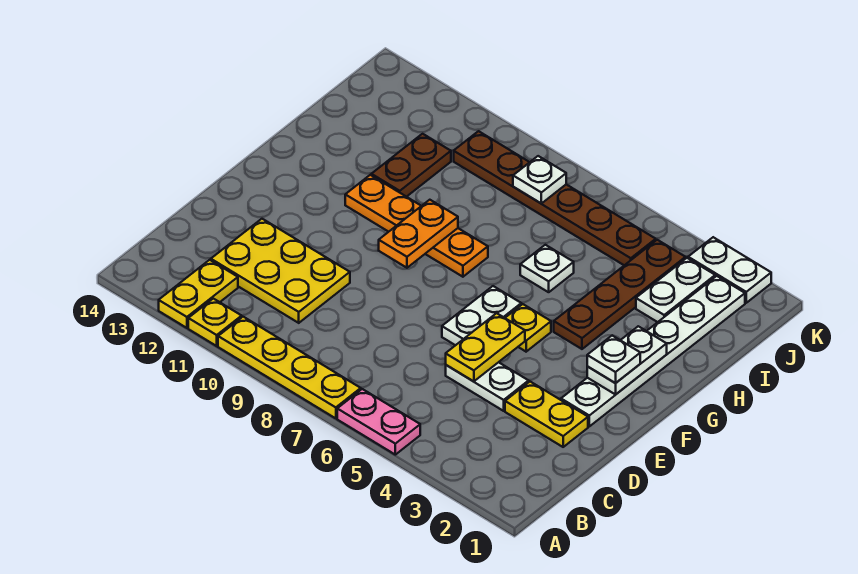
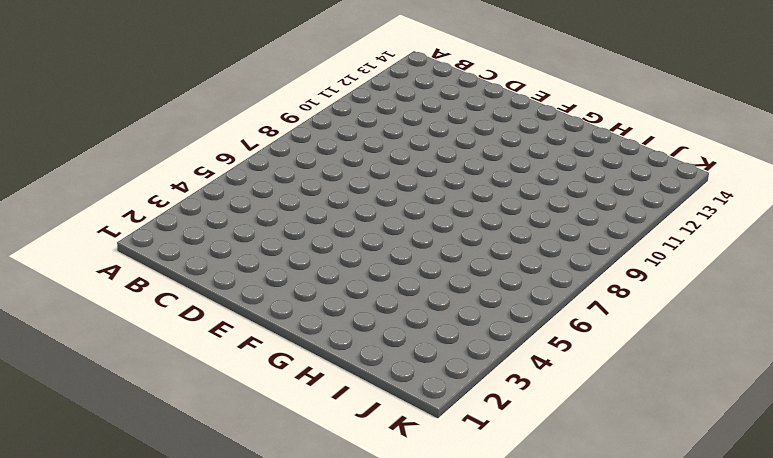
none -> pink 1x2 plate [337,389,420,455]
none -> yellow 1x4 plate [218,317,361,418]
none -> yellow 1x1 plate [188,299,242,346]

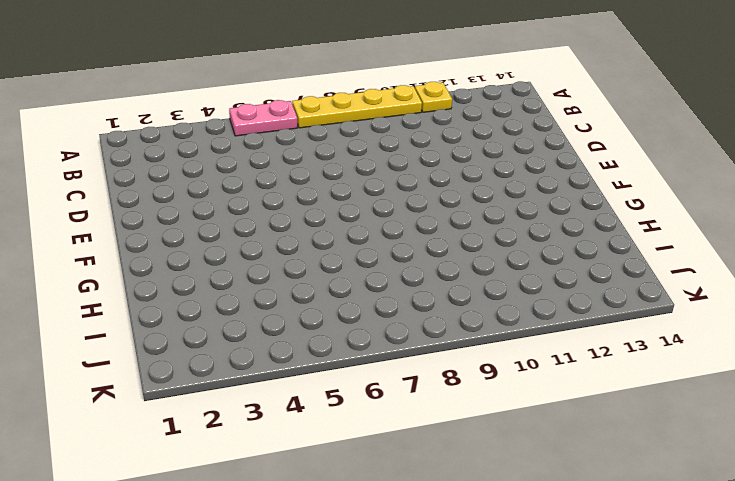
none -> yellow 1x2 plate [159,260,238,328]
none -> yellow 2x3 plate [211,219,350,323]
none -> yellow 1x2 plate [505,382,588,447]

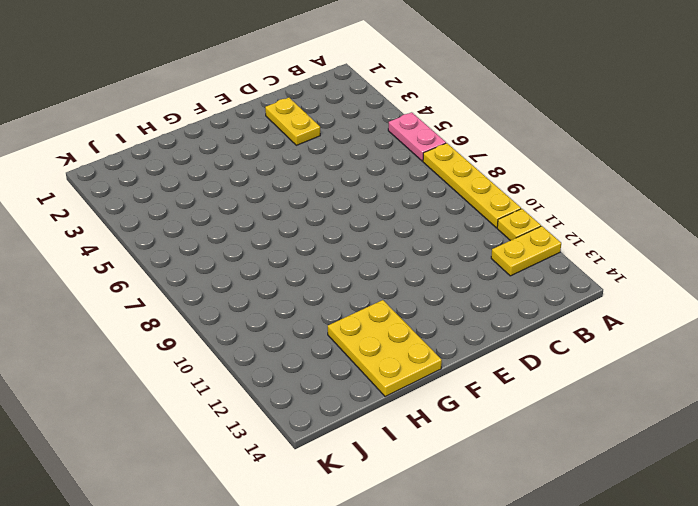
yellow 2x3 plate [328,300,442,397] -> yellow 2x3 plate moved to [211,219,350,323]
none -> white 1x2 plate [446,362,529,411]
none -> white 1x6 plate [561,276,745,426]
none -> white 1x2 plate [442,286,521,345]

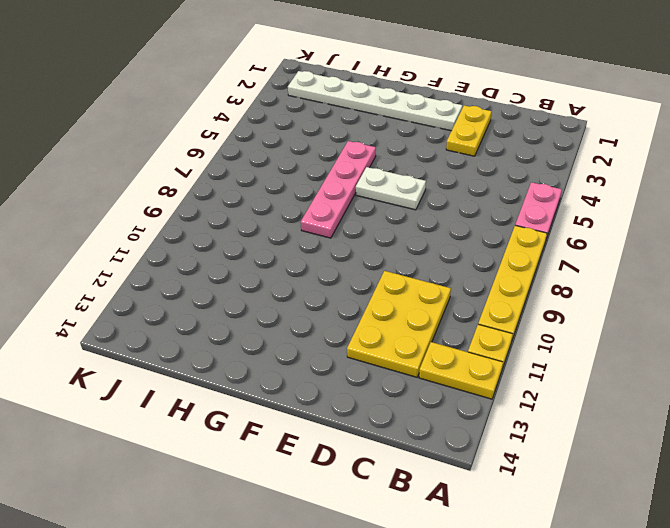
pink 1x4 plate [301,141,376,238] -> orange 1x4 plate [345,175,488,277]
none -> white 1x2 plate [446,362,529,411]
none -> yellow 1x1 plate [506,304,551,352]
none -> brown 1x4 plate [554,240,686,349]

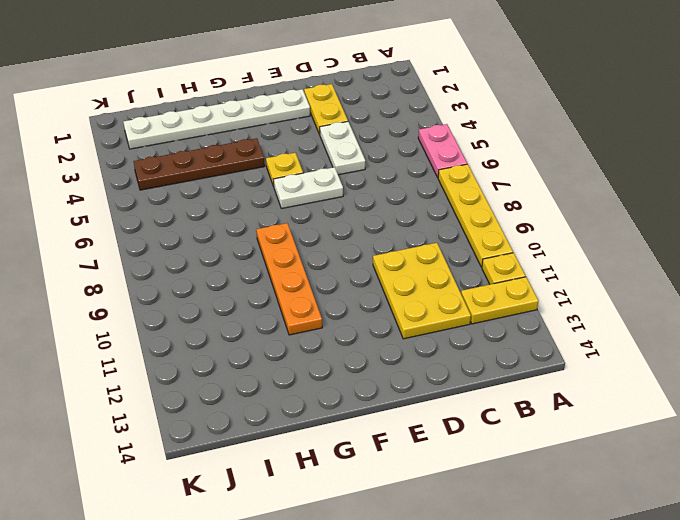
none -> white 1x1 plate [520,245,574,292]
none -> brown 1x2 plate [371,134,451,197]
none -> white 1x2 plate [636,258,715,322]

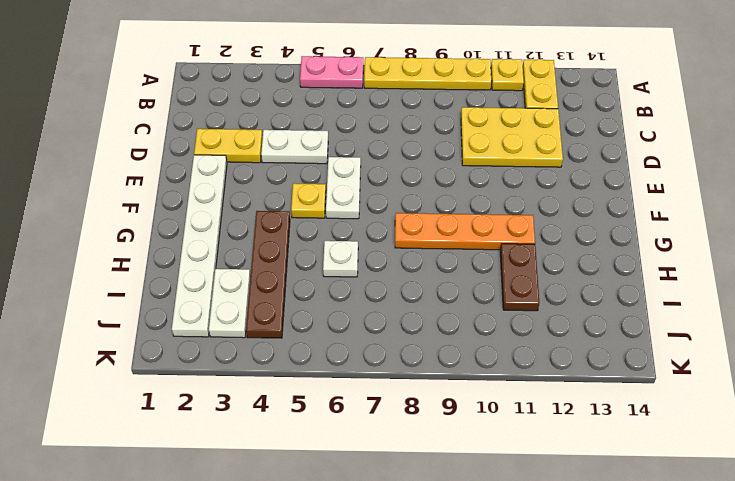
none -> brown 1x6 plate [454,131,656,265]
none -> white 1x2 plate [688,237,771,303]
none -> yellow 1x2 plate [446,313,525,382]

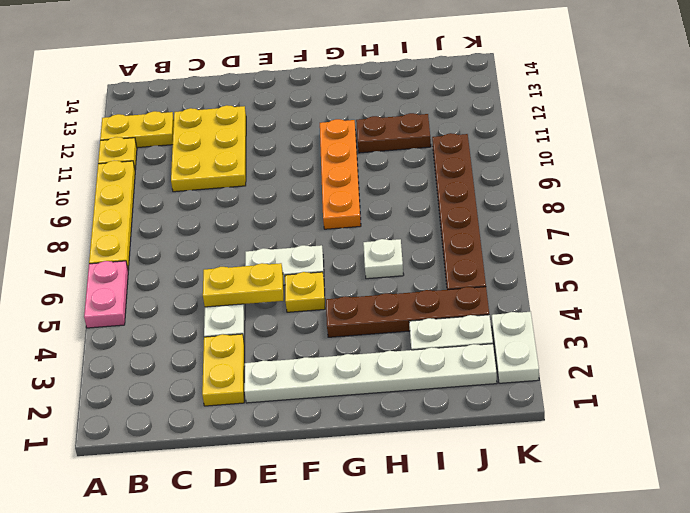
none -> white 1x2 plate [587,326,667,394]
none -> orange 1x2 plate [379,200,458,268]
none -> white 1x1 plate [513,156,566,203]

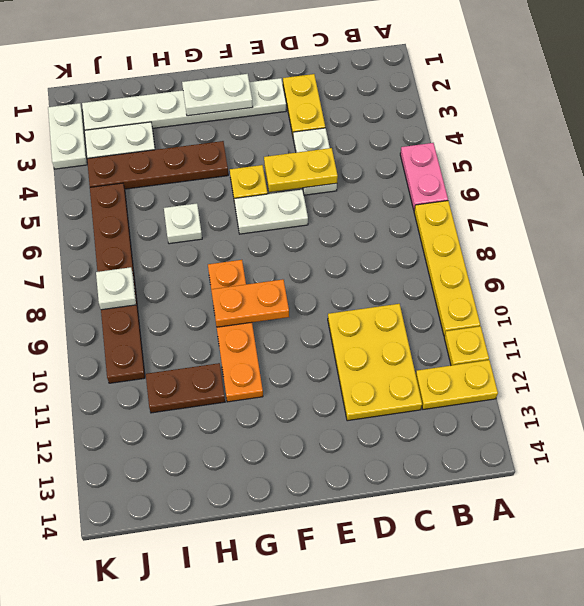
none -> white 1x1 plate [587,335,640,383]

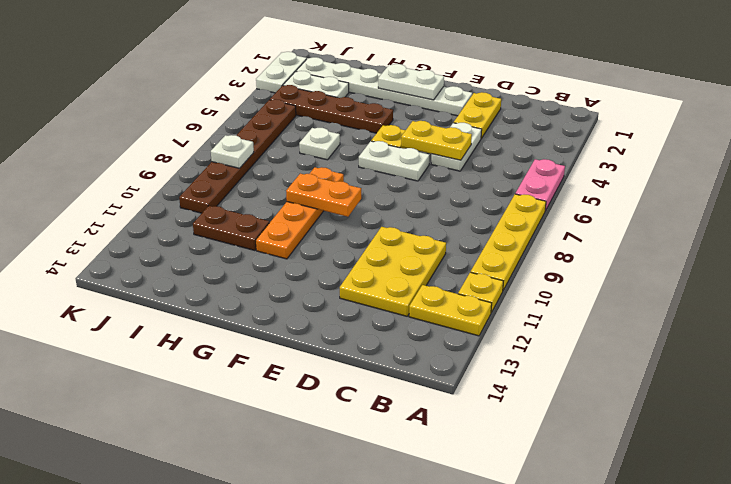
none -> white 1x1 plate [587,335,640,383]

